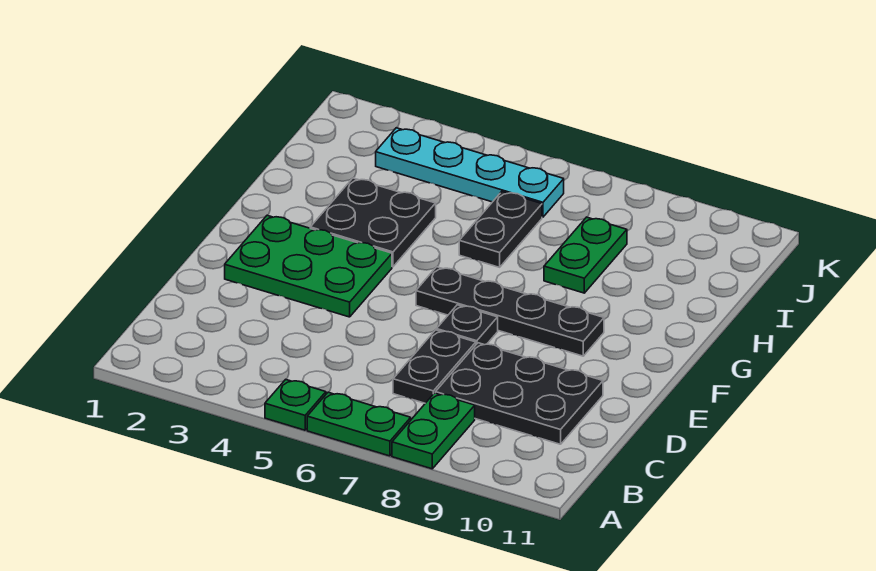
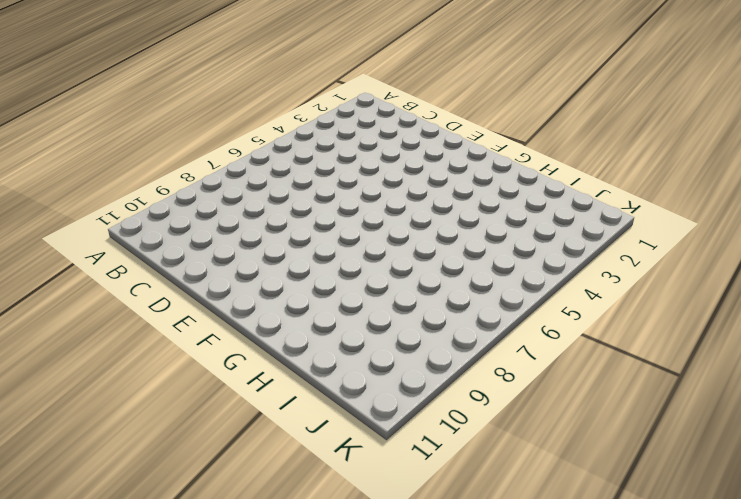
none -> green 1x1 plate [265,379,326,430]
none -> green 1x2 plate [307,392,411,456]
none -> green 1x2 plate [392,393,475,469]

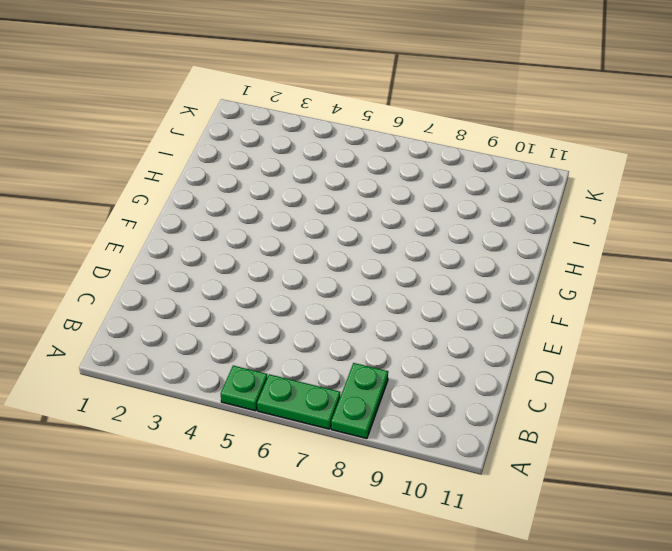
none -> black 1x2 plate [393,330,476,403]
none -> black 2x3 plate [435,343,603,444]
none -> green 2x3 plate [225,215,392,317]

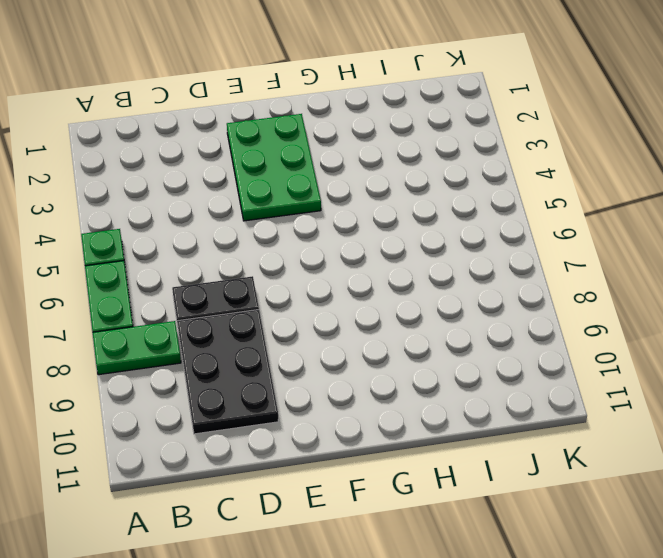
none -> black 1x1 plate [437,305,498,345]
none -> black 1x4 plate [416,267,604,356]
none -> black 2x2 plate [310,178,436,267]

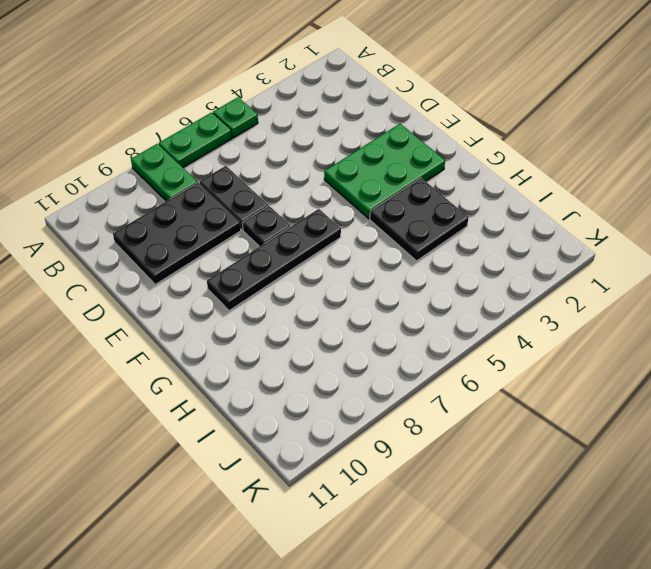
none -> black 1x2 plate [459,192,542,267]
none -> green 1x2 plate [544,217,627,293]
none -> cyan 1x4 plate [376,128,564,217]

